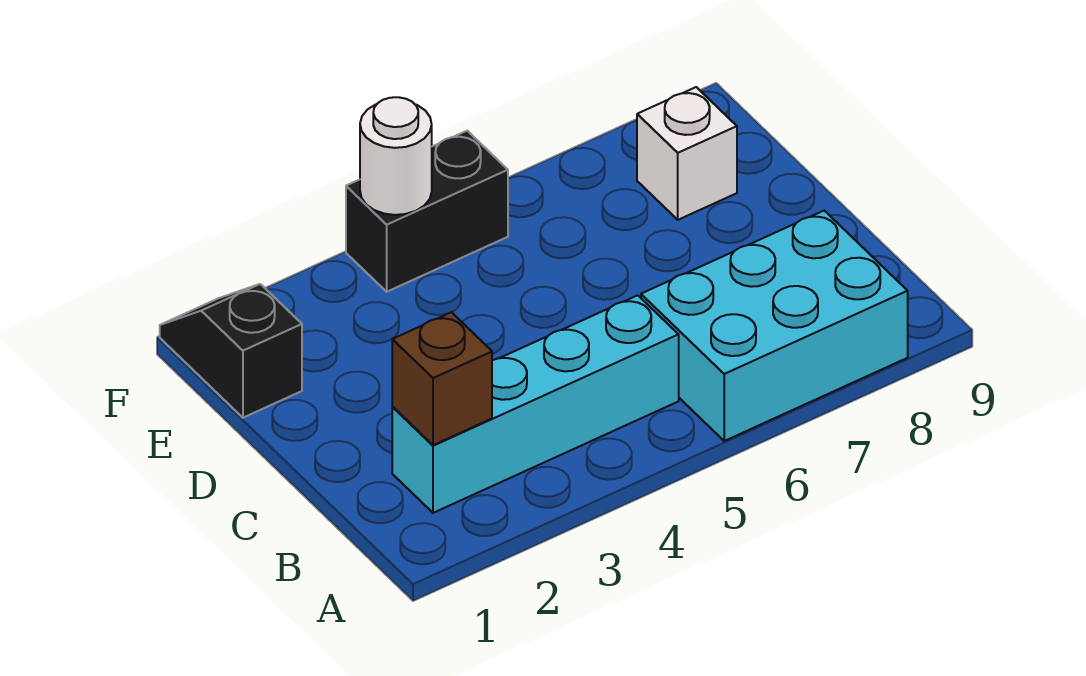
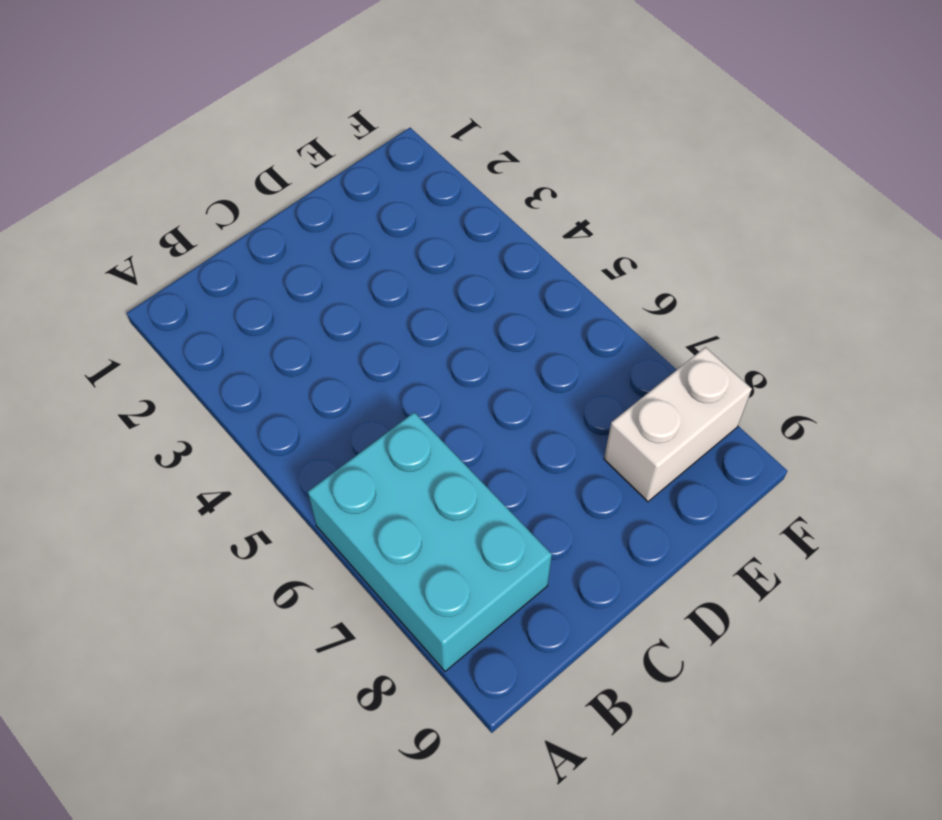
white 1x2 brick [604,347,752,502] -> white 1x1 brick [637,87,737,220]
none -> cyan 1x4 brick [392,295,679,513]
none -> black 1x2 slope [160,284,302,418]

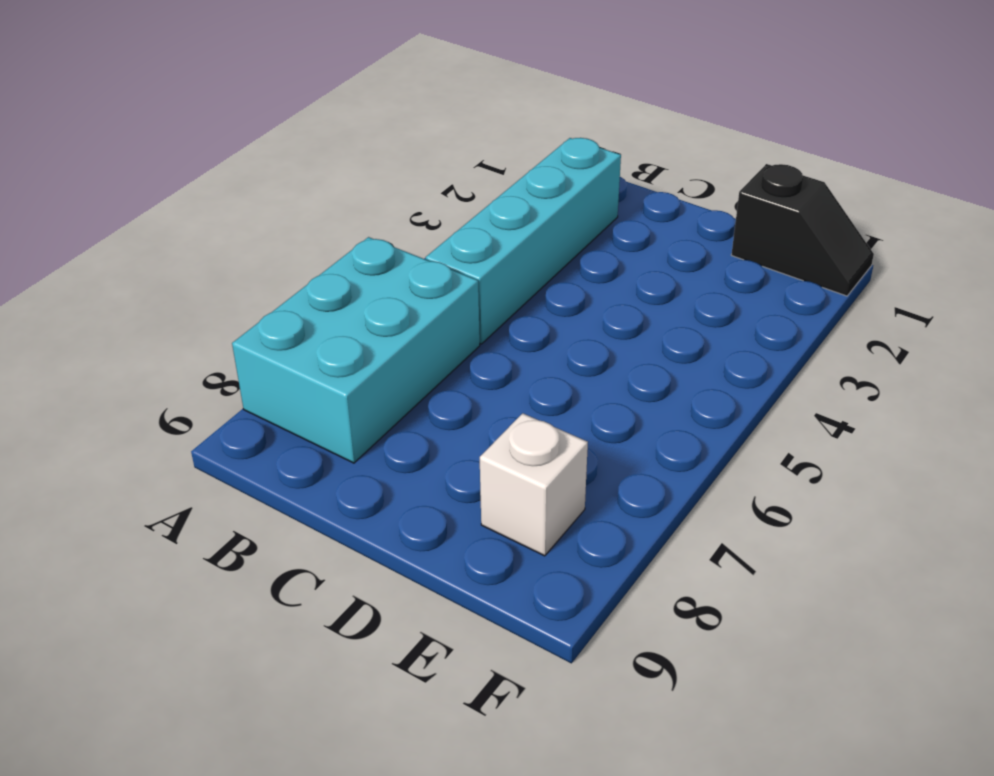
none -> black 1x2 brick [346,131,508,292]
none -> brown 1x1 brick [392,312,492,445]

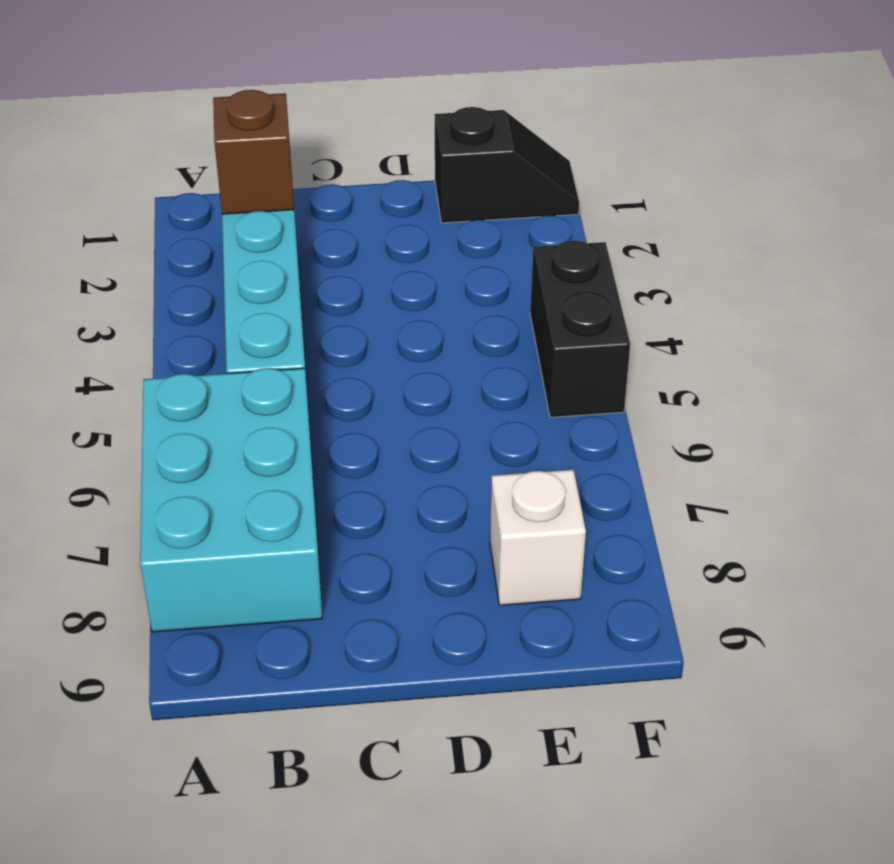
none -> white 1x1 round brick [360,97,432,215]

